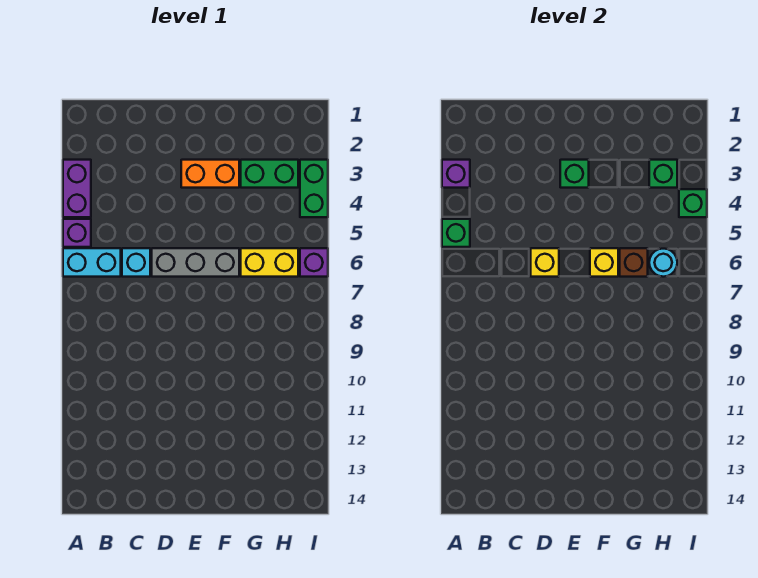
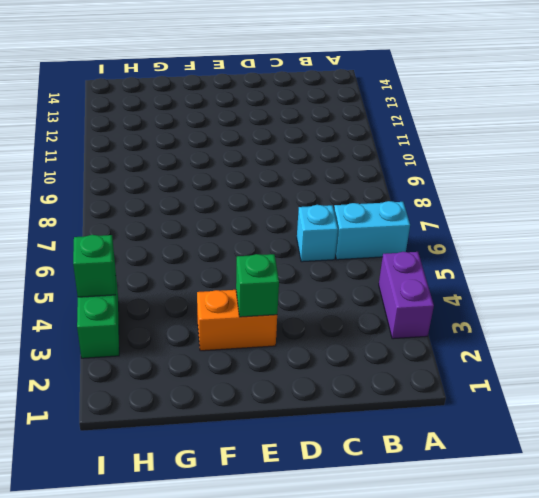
none -> purple 1x1 brick [63,219,91,247]
none -> grey 1x3 brick [152,248,239,277]
none -> green 1x2 brick [241,160,298,188]

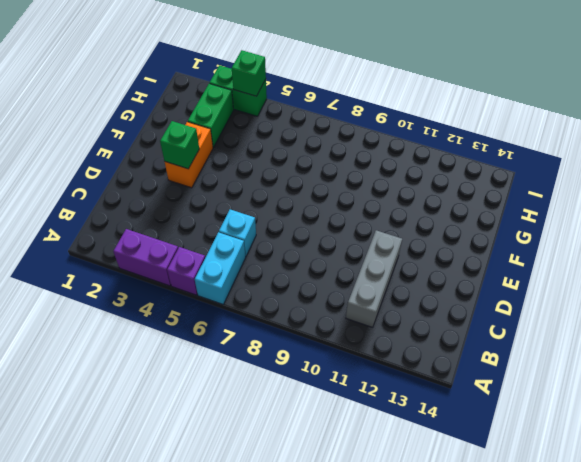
grey 1x3 brick [346,230,402,327] -> grey 1x3 brick moved to [152,248,239,277]
none -> yellow 1x2 brick [241,248,298,277]
none -> purple 1x1 brick [300,248,328,277]
none -> purple 1x1 brick [442,160,470,188]

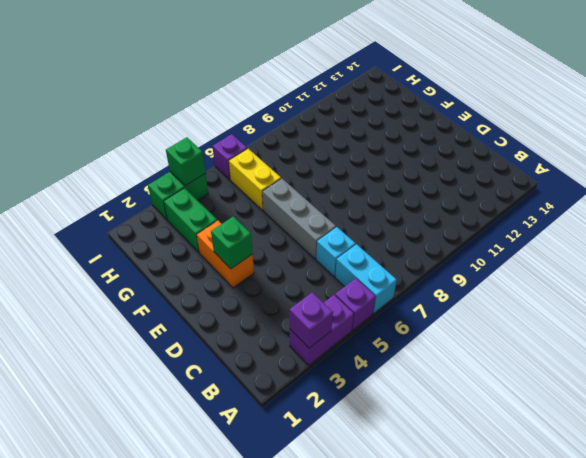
none -> green 1x1 brick [442,219,470,247]
none -> yellow 1x1 brick [531,248,559,277]
none -> yellow 1x1 brick [590,248,618,277]

